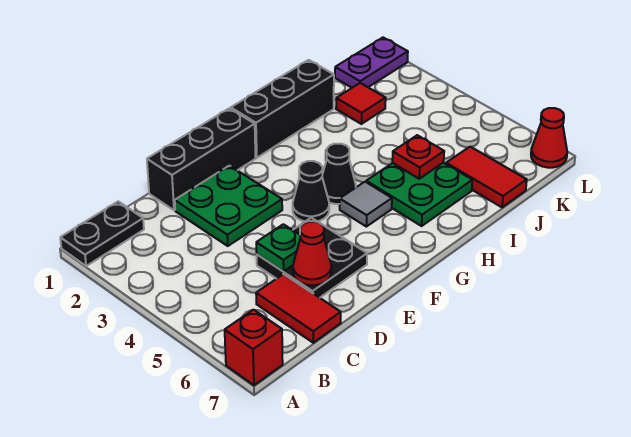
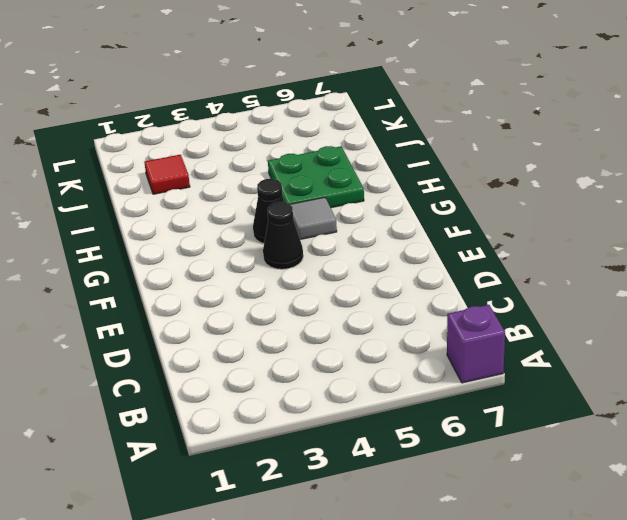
purple 1x1 brick [447,305,505,383] -> red 1x1 brick [225,310,283,385]
none -> black 1x2 plate [60,201,144,266]
none -> red 1x2 tile [256,274,341,343]
none -> black 1x3 brick [147,108,256,210]

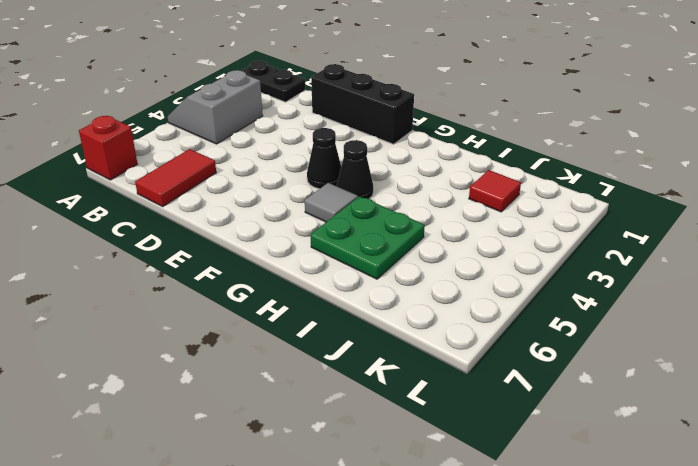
grey 2x2 slope [168,70,263,144] -> none
none -> green 2x2 plate [175,166,282,246]
none -> black 2x2 plate [257,218,367,298]
none -> black 1x3 brick [231,60,334,158]

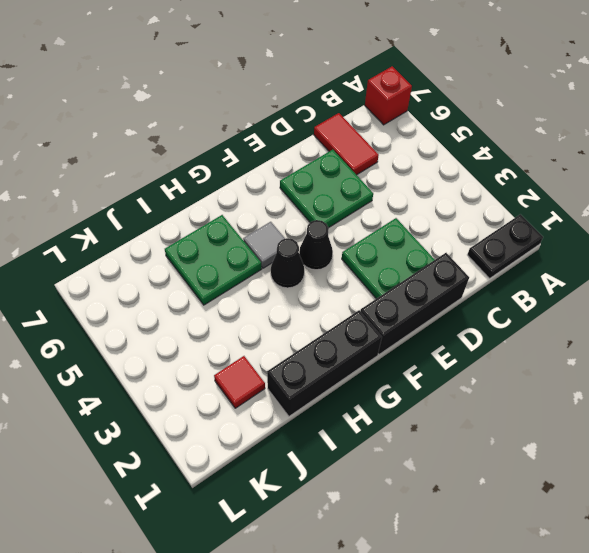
green 2x2 plate [280,150,373,228] -> black 2x2 plate [257,218,367,298]
none -> red 1x2 tile [446,147,527,207]
none -> purple 1x2 plate [335,38,408,88]
none -> red 1x1 cone [531,108,567,168]

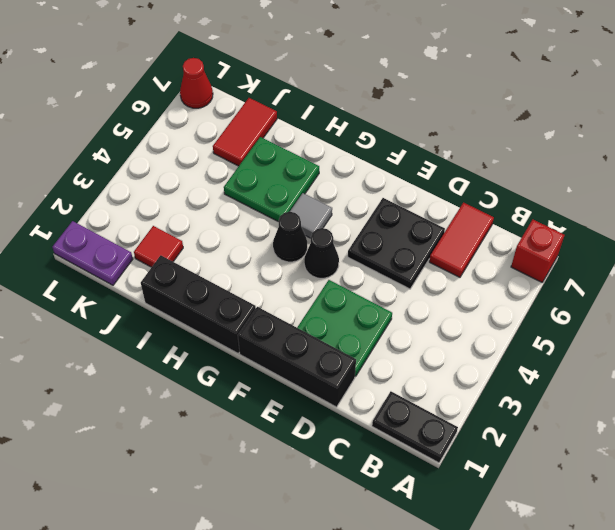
none -> green 1x1 plate [256,224,300,272]
none -> red 1x1 cone [293,222,331,285]
none -> red 1x1 plate [392,135,444,179]

